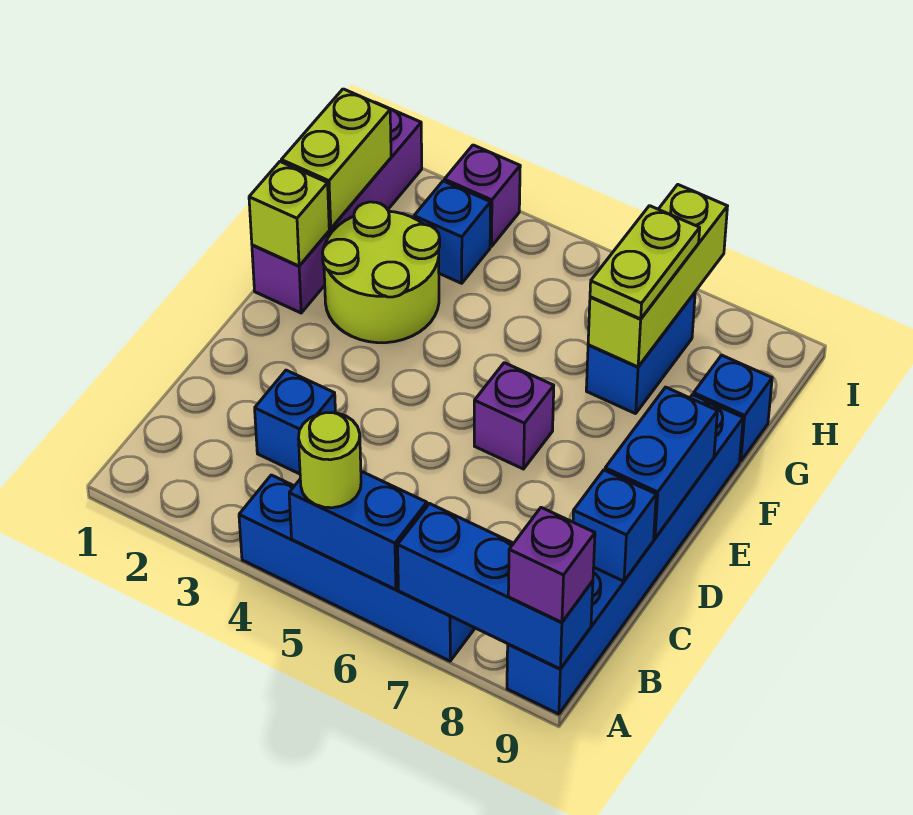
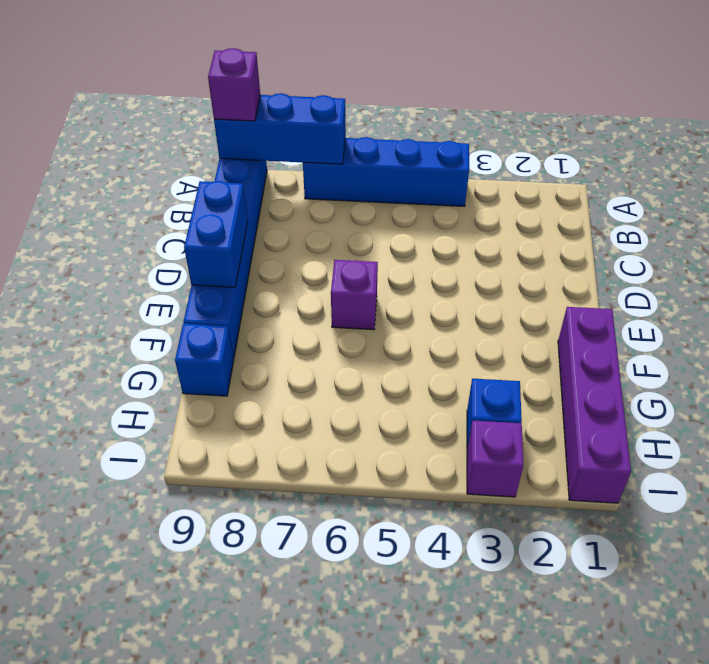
none -> blue 1x1 brick [255,370,335,474]
none -> lime 2x2 round brick [322,202,440,343]
none -> blue 1x2 brick [586,293,695,414]

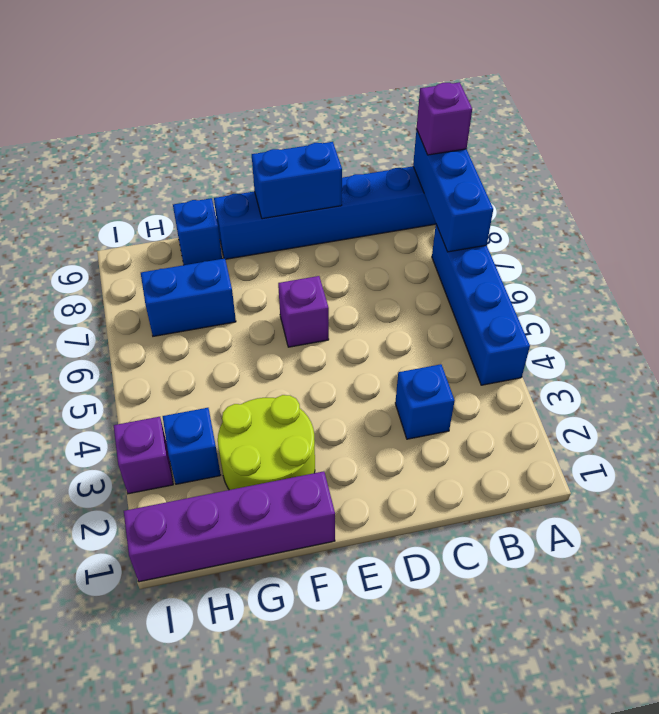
none -> blue 1x2 brick [289,471,427,590]
none -> blue 1x1 brick [573,470,656,581]
none -> lime 1x1 brick [249,162,329,266]

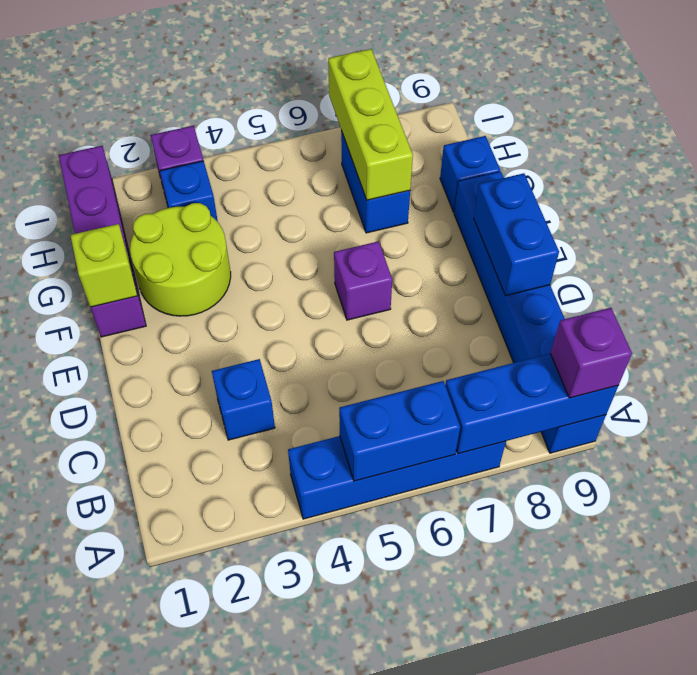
none -> blue 1x1 brick [573,470,656,581]
none -> lime 1x2 brick [281,89,391,229]
none -> lime 1x1 round brick [298,413,361,508]

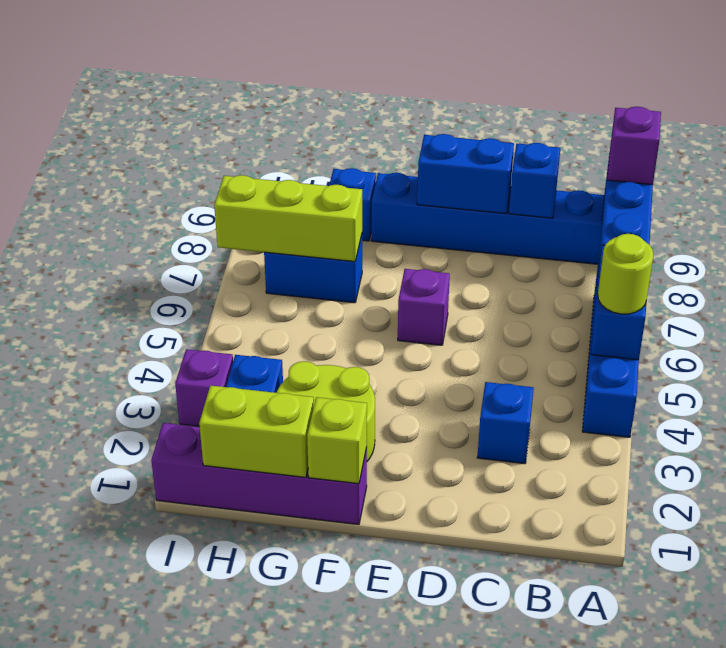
none -> lime 1x2 plate [590,206,700,319]

